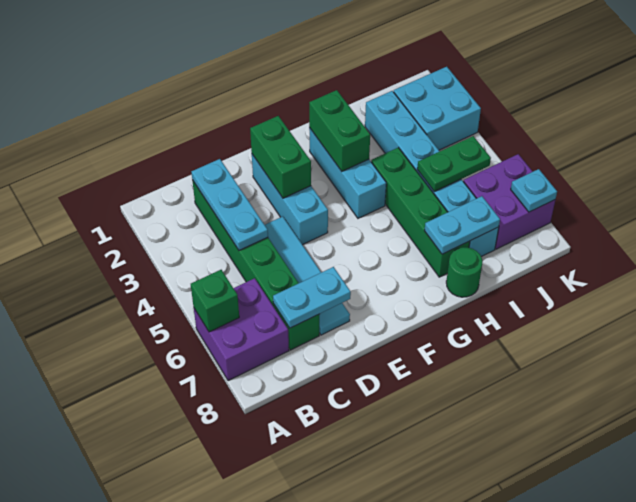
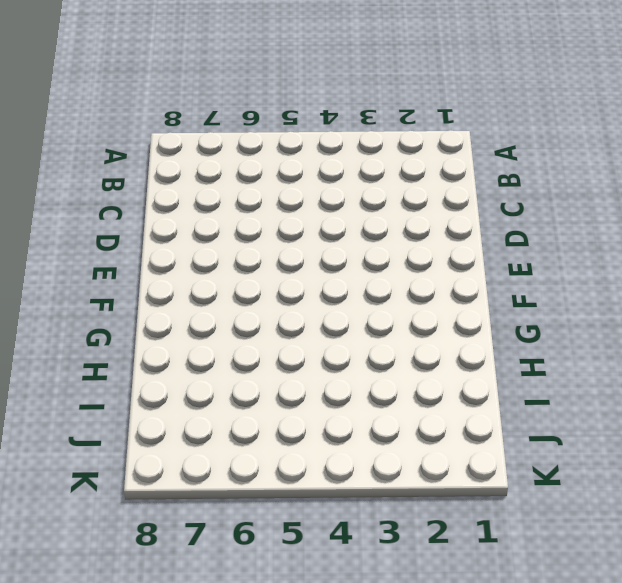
none -> purple 2x2 brick [194,278,289,381]
none -> green 1x6 brick [192,180,319,350]
none -> cyan 1x4 tile [265,216,350,335]

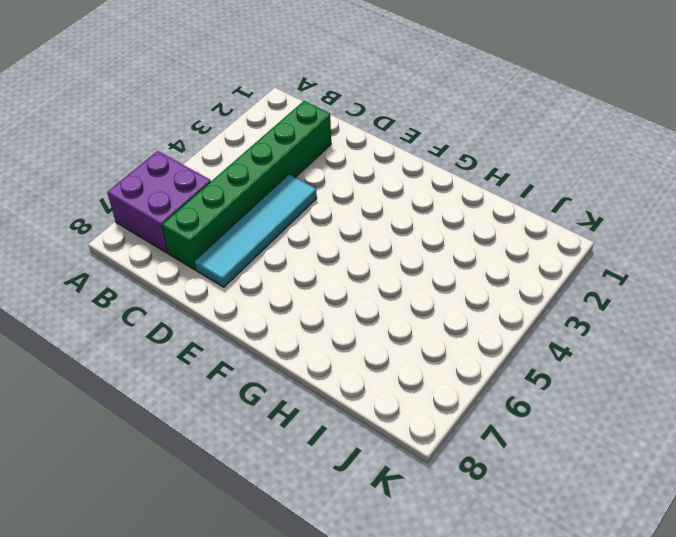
none -> cyan 1x3 brick [252,154,328,245]
none -> cyan 1x3 brick [309,128,386,218]
none -> green 1x4 brick [371,148,470,277]

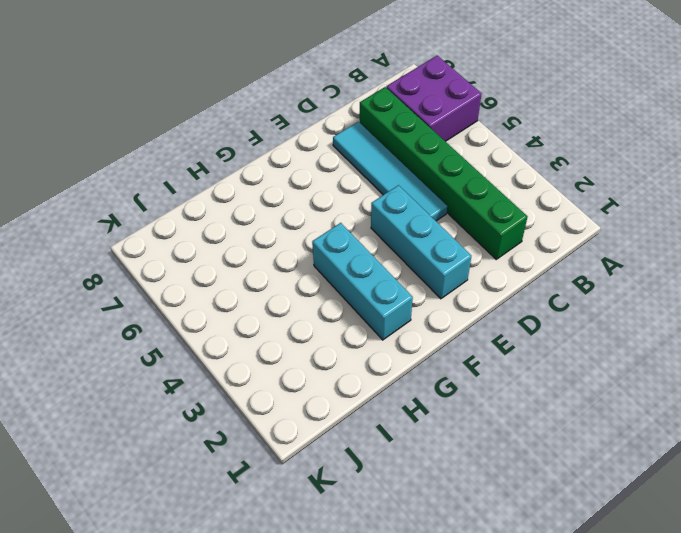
none -> green 1x4 brick [371,148,470,277]
none -> green 1x1 round brick [446,247,482,297]
none -> cyan 1x6 brick [365,91,499,257]

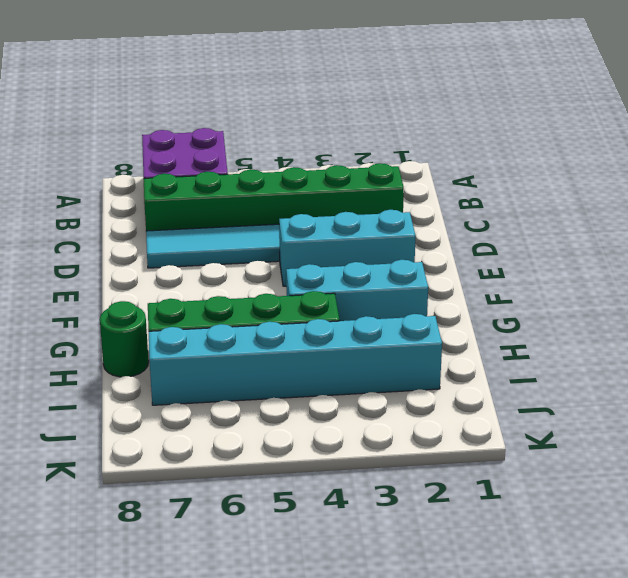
none -> cyan 2x2 brick [394,67,481,150]
none -> purple 2x2 brick [463,154,555,249]
none -> green 1x1 brick [191,270,239,332]

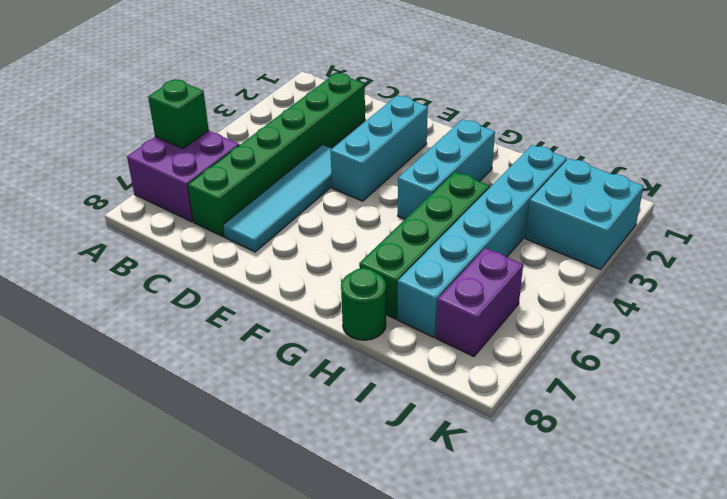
purple 1x2 brick [436,248,523,357] -> purple 2x2 brick [463,154,555,249]
none -> cyan 1x3 plate [191,159,268,250]
none -> cyan 1x2 plate [273,267,351,328]
none -> green 1x2 brick [250,116,311,198]

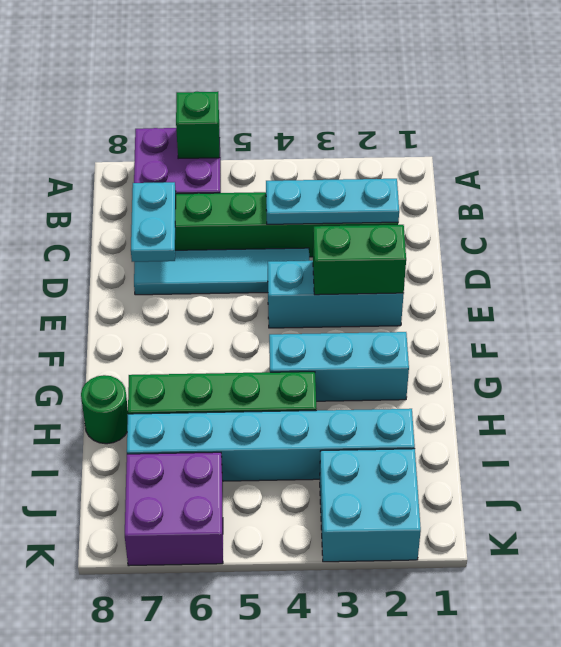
none -> green 1x2 brick [309,90,370,171]
none -> cyan 1x2 plate [424,196,500,254]
none -> green 1x2 plate [417,136,491,192]

